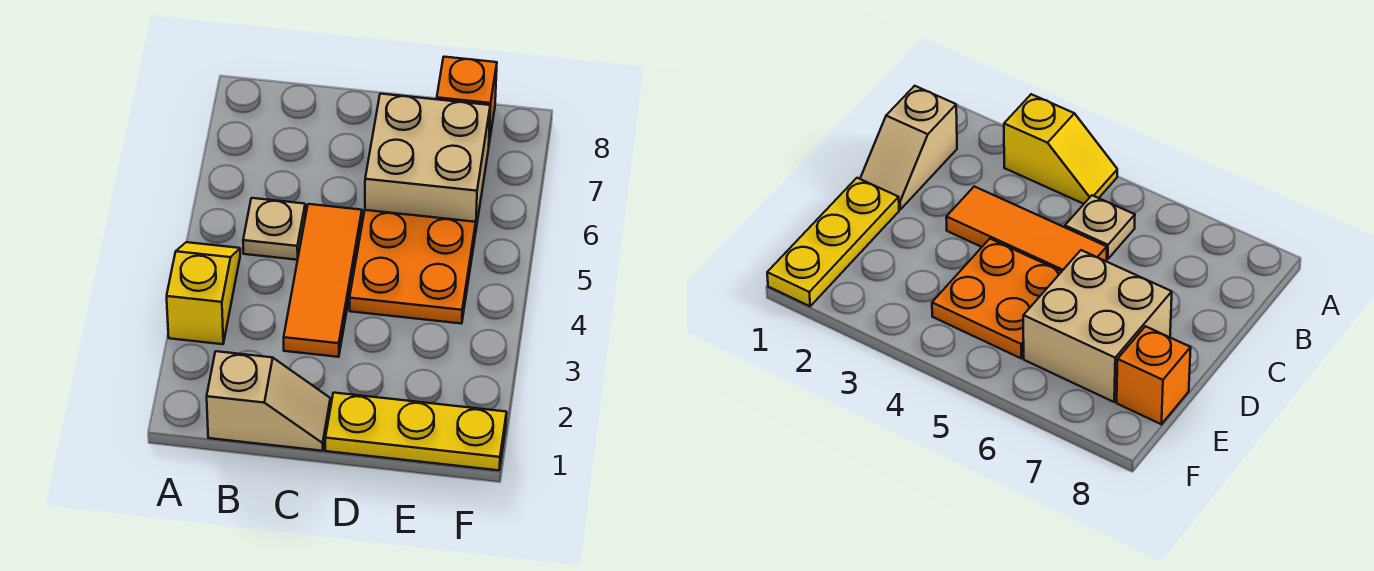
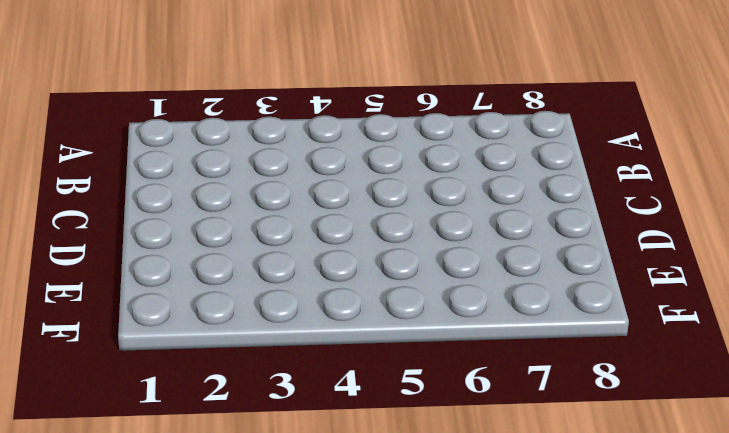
none -> yellow 1x2 slope [167,242,240,344]
none -> tan 1x2 slope [207,351,330,451]

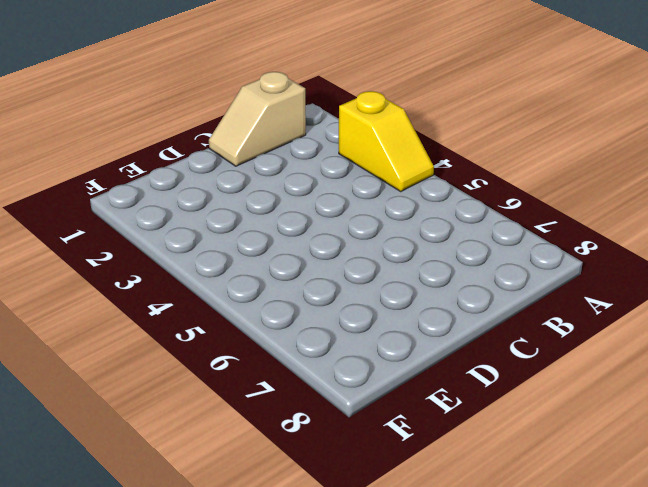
none -> tan 1x1 plate [243,198,305,260]
none -> orange 1x3 tile [284,204,362,357]

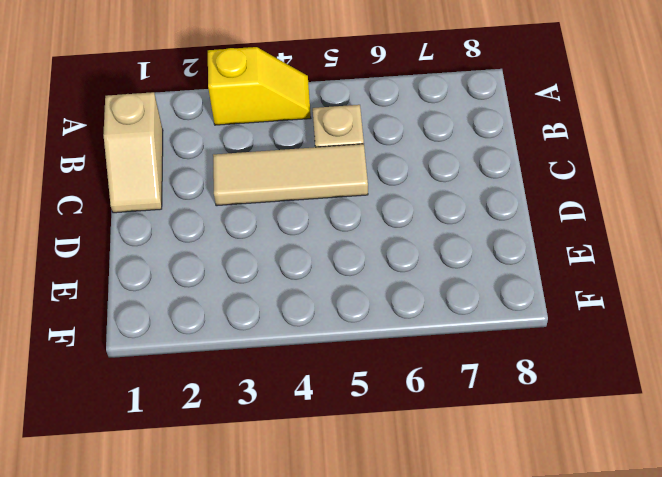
tan 1x3 tile [213,144,368,206] -> orange 1x3 tile [284,204,362,357]
none -> yellow 1x3 plate [325,393,507,470]
none -> orange 2x2 plate [350,210,476,324]

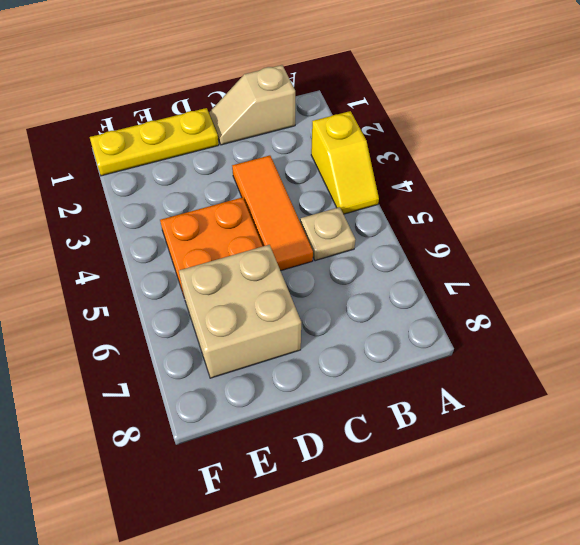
none -> orange 1x1 brick [437,57,497,143]

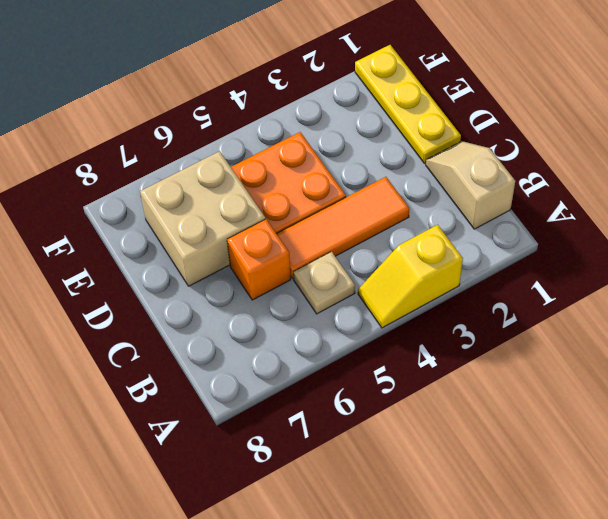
orange 1x1 brick [227,219,291,300] -> orange 1x1 brick moved to [437,57,497,143]

